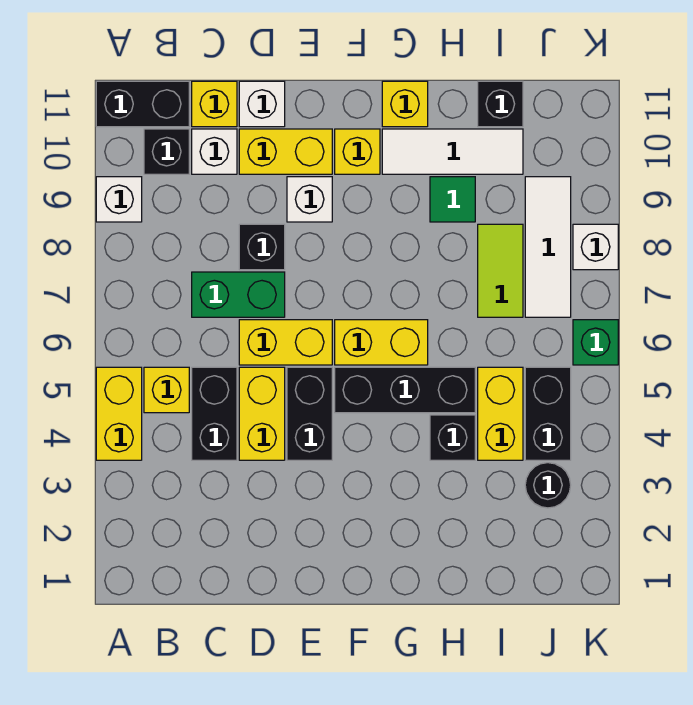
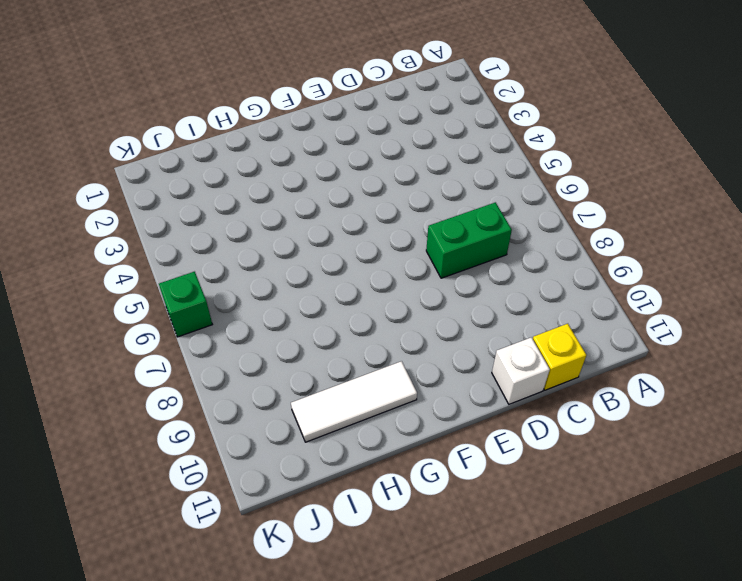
none -> yellow 1x2 brick [96,367,142,460]
none -> white 1x1 brick [96,177,142,222]
none -> black 1x2 brick [96,81,189,127]
none -> yellow 1x1 brick [144,367,189,413]

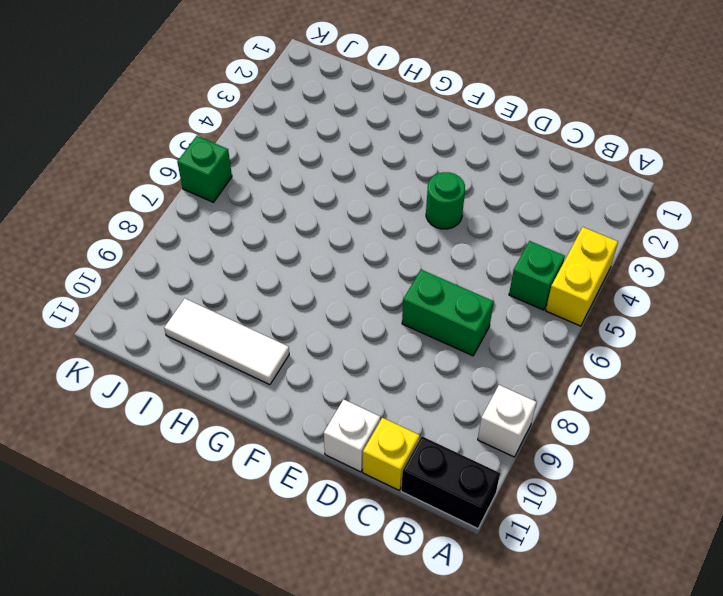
green 1x1 brick [509,241,565,310] -> yellow 1x1 brick [144,367,189,413]
green 1x1 round brick [426,172,465,229] -> black 1x2 brick [287,367,332,460]
none -> black 1x1 brick [144,129,189,174]
none -> black 1x2 brick [192,367,237,460]
none -> white 1x1 brick [192,129,237,174]
none -> yellow 1x2 brick [239,367,285,460]

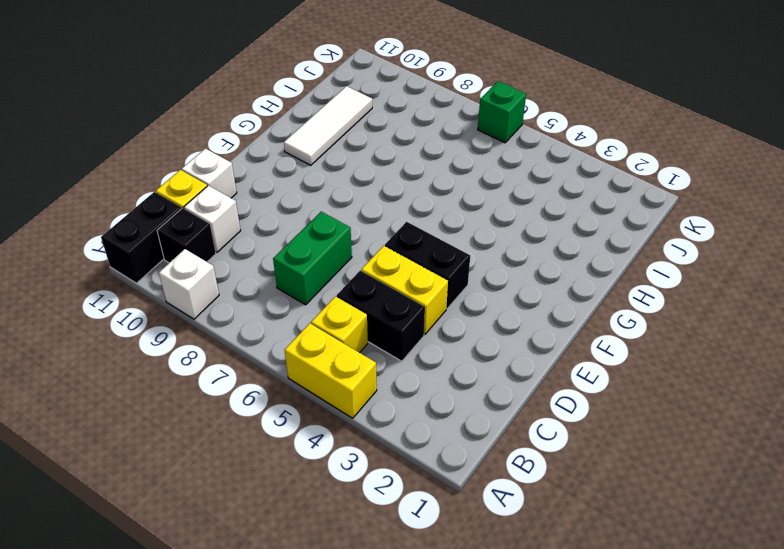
none -> yellow 1x2 brick [239,320,332,365]
none -> black 1x1 brick [239,224,285,270]
none -> yellow 1x2 brick [239,129,332,174]
none -> white 1x1 brick [287,177,332,222]

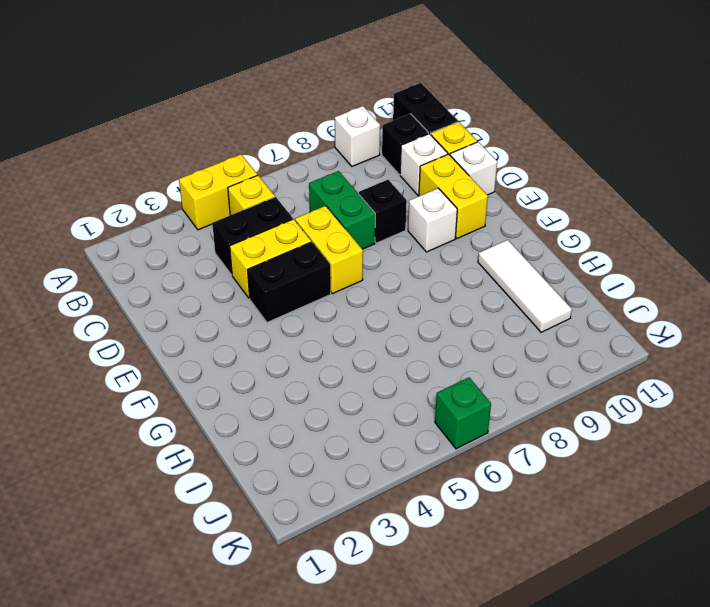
none -> black 1x3 brick [335,367,475,413]
none -> yellow 1x2 brick [335,320,428,365]
none -> yellow 1x1 brick [335,129,380,174]
none -> yellow 1x1 brick [382,81,428,127]

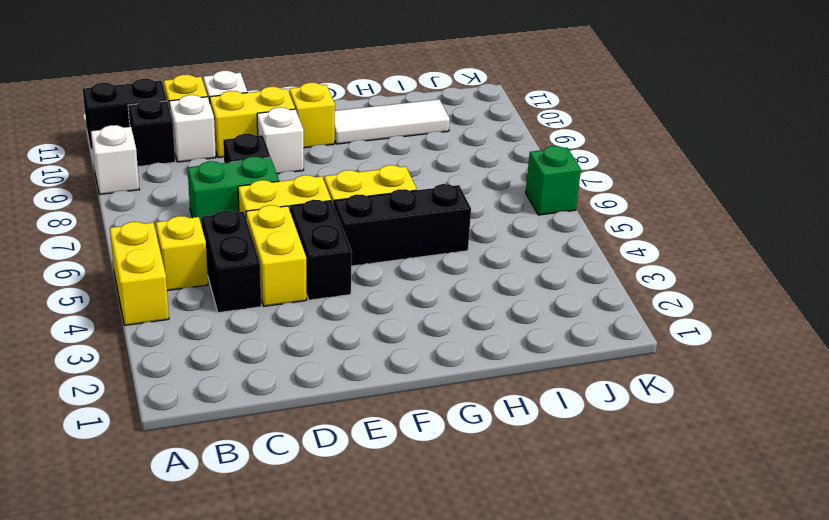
none -> yellow 1x1 brick [382,81,428,127]
none -> black 1x1 brick [430,415,475,460]
none -> green 1x1 tile [430,177,475,222]
none -> yellow 1x2 brick [478,367,523,460]

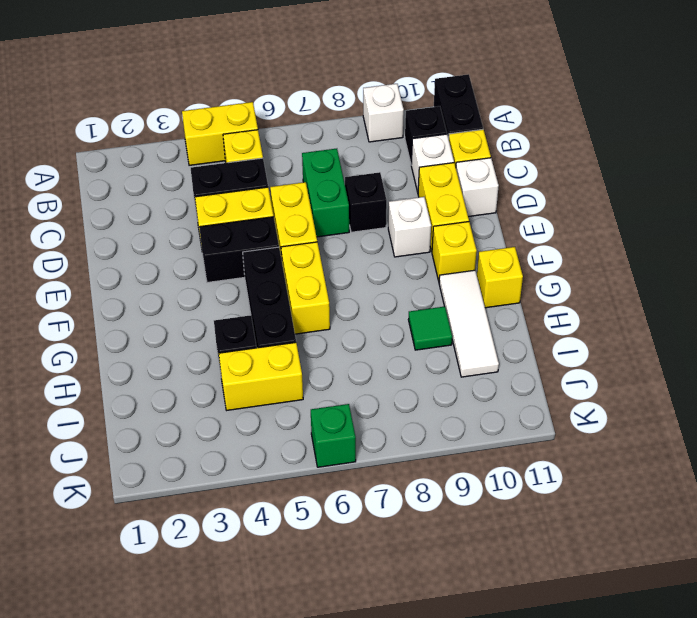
none -> lime 1x2 tile [478,224,523,317]
none -> black 1x1 brick [478,81,523,127]
none -> black 1x1 round brick [525,463,571,508]
none -> black 1x2 brick [525,367,571,460]

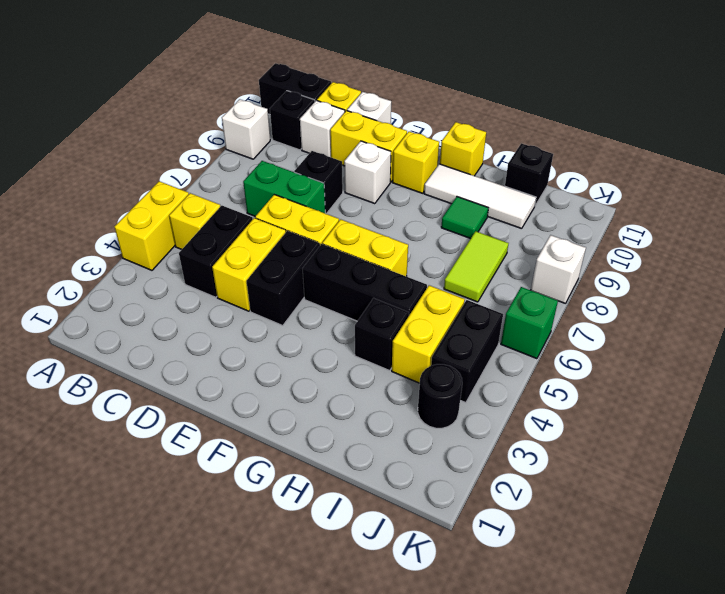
none -> white 1x3 tile [525,177,571,317]

